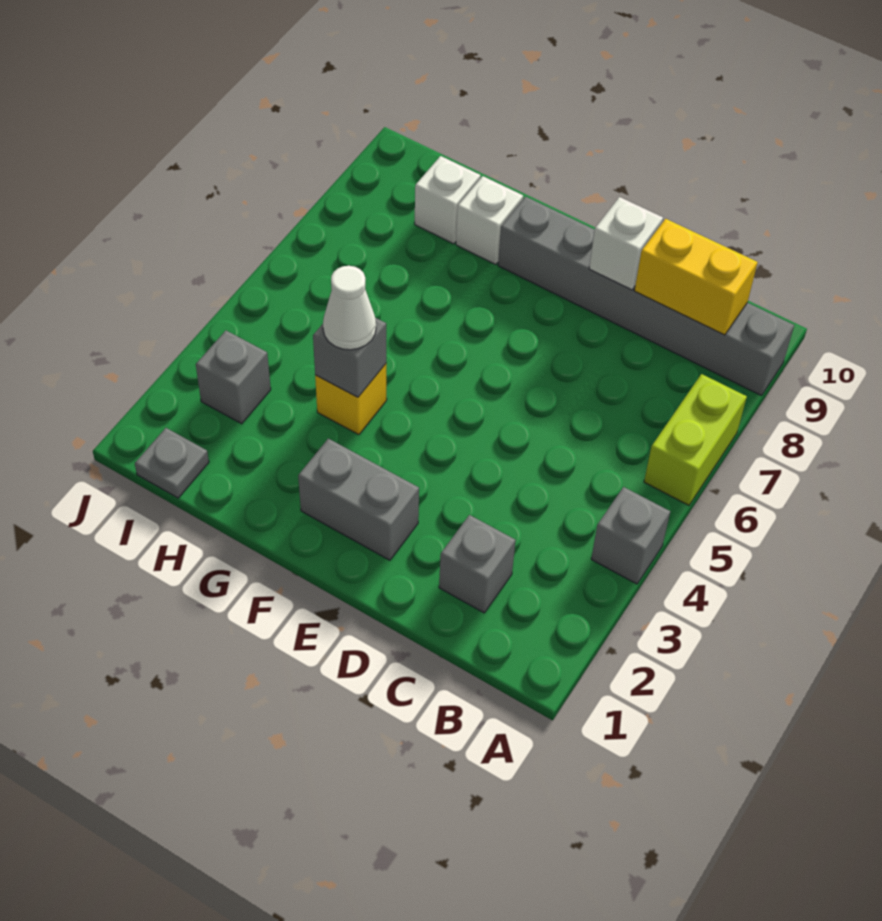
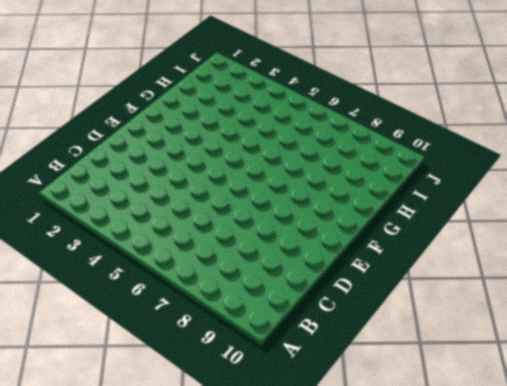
none -> grey 1x1 brick [591,487,670,584]
none -> lime 1x2 brick [644,374,747,505]
none -> grey 1x6 brick [498,197,794,396]

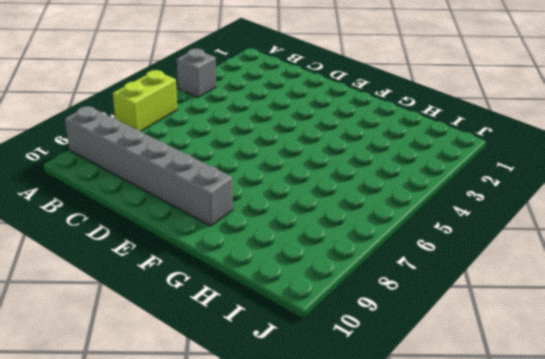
none -> grey 1x1 brick [439,515,516,613]
none -> grey 1x2 brick [298,439,419,560]
none -> yellow 1x1 brick [315,364,387,435]

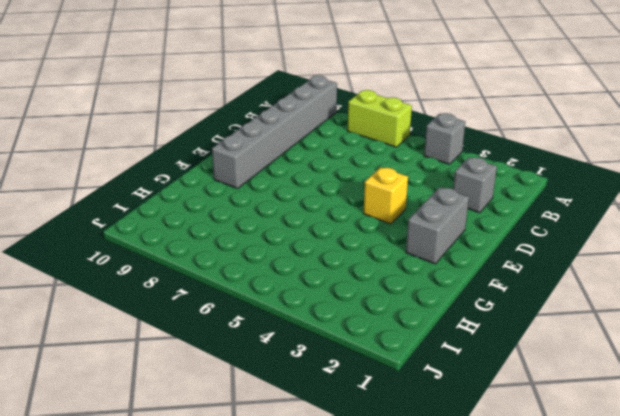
yellow 1x1 brick [364,167,408,224] -> yellow 1x1 brick moved to [315,364,387,435]
none -> white 1x1 brick [456,176,523,265]
none -> white 1x1 brick [415,156,481,244]
none -> grey 1x1 plate [135,428,209,498]

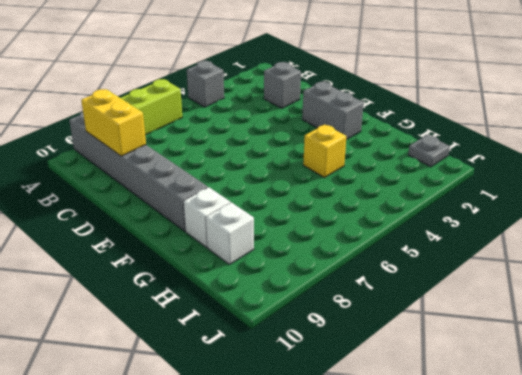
none -> grey 1x1 brick [196,331,271,424]
none -> white 1x1 brick [589,197,663,290]
none -> grey 1x1 brick [313,318,386,397]

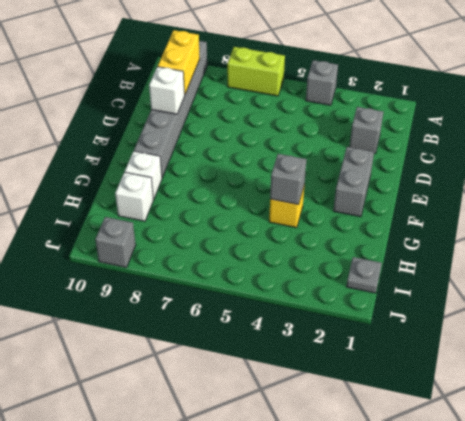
grey 1x1 brick [95,217,136,268] -> grey 1x1 brick moved to [196,331,271,424]
none -> white 1x1 cone [323,266,376,350]

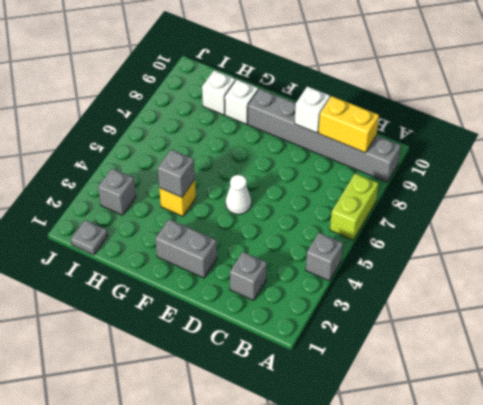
white 1x1 cone [226,175,251,214] -> white 1x1 cone moved to [323,266,376,350]

